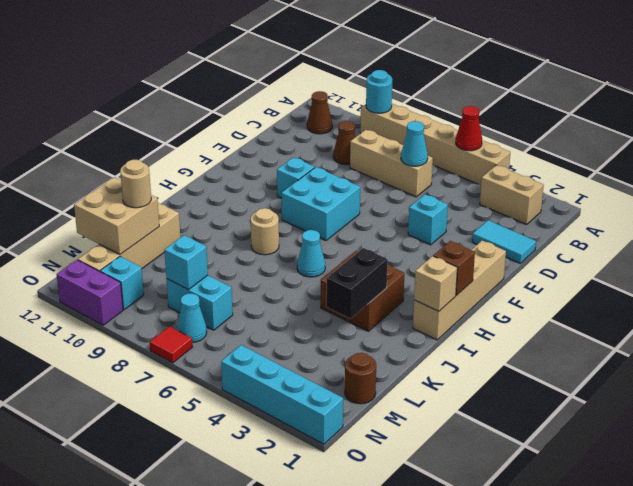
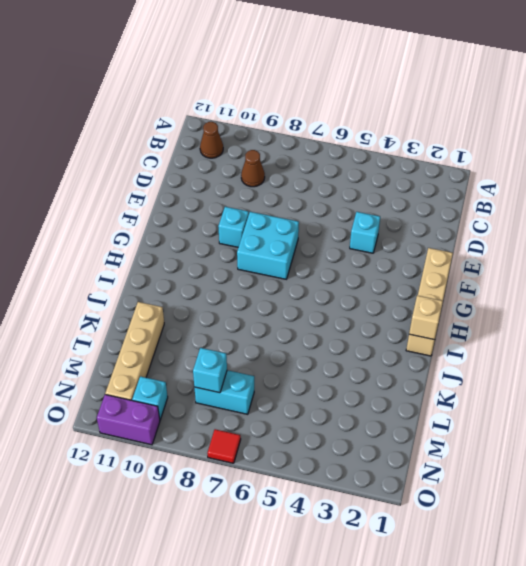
none -> tan 1x6 brick [360,104,510,185]
none -> tan 1x2 brick [480,165,544,224]
none -> tan 1x3 brick [350,130,433,197]
none -> cyan 1x2 tile [472,220,536,263]

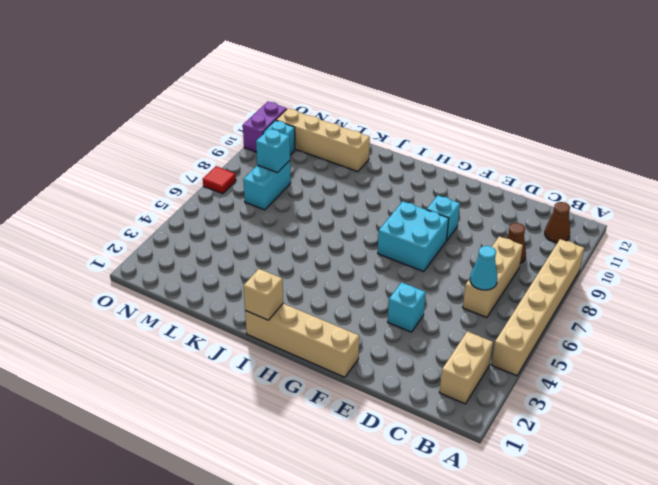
none -> cyan 1x2 tile [472,220,536,263]
none -> brown 2x2 brick [321,251,405,331]
none -> cyan 1x1 cone [297,230,325,277]
none -> tan 1x1 round brick [251,208,279,255]

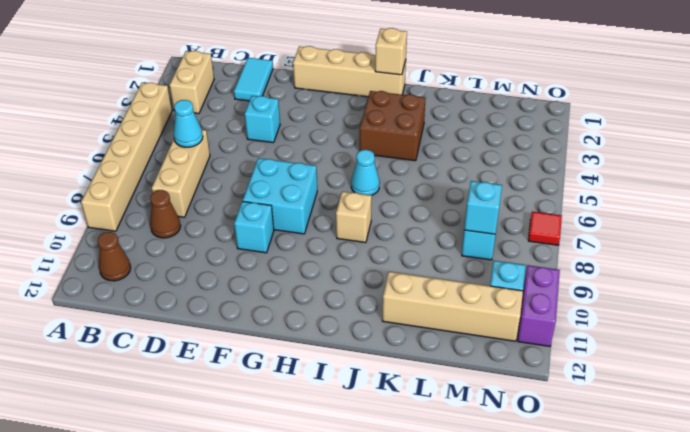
tan 1x1 brick [336,192,372,243] -> tan 1x1 round brick [251,208,279,255]
none -> brown 1x1 round brick [345,353,376,404]
none -> cyan 1x1 cone [177,293,207,342]
none -> cyan 1x4 brick [221,345,343,444]
none -> red 1x1 cone [456,106,482,151]

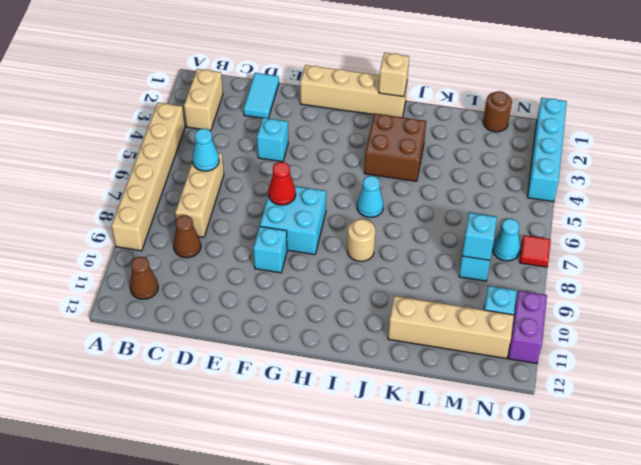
red 1x1 cone [268,162,296,205] -> red 1x1 cone moved to [456,106,482,151]
none -> cyan 1x1 round brick [366,70,392,113]
none -> brown 1x1 brick [433,241,475,295]
none -> black 1x2 brick [326,248,388,319]
none -> tan 2x2 brick [74,177,159,254]

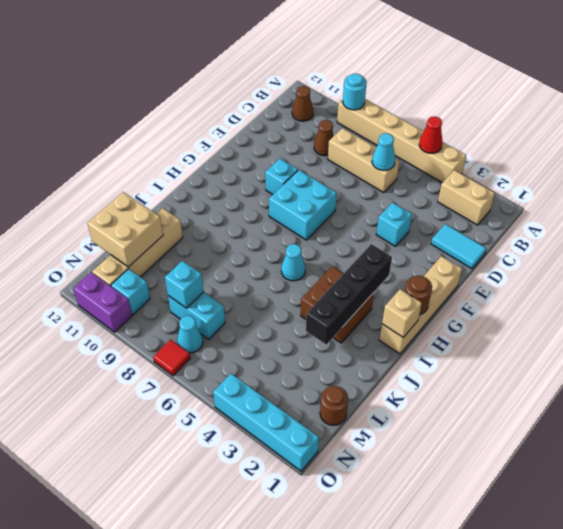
brown 1x1 round brick [405,276,432,315] -> brown 1x1 brick [433,241,475,295]
black 1x4 brick [306,244,392,345] -> black 1x2 brick [326,248,388,319]
none -> tan 1x1 round brick [251,208,279,255]
none -> tan 1x1 round brick [120,160,151,208]

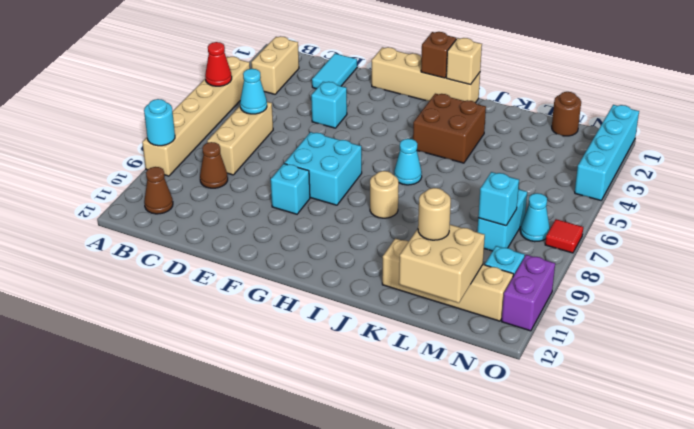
none -> black 1x2 brick [326,248,388,319]

